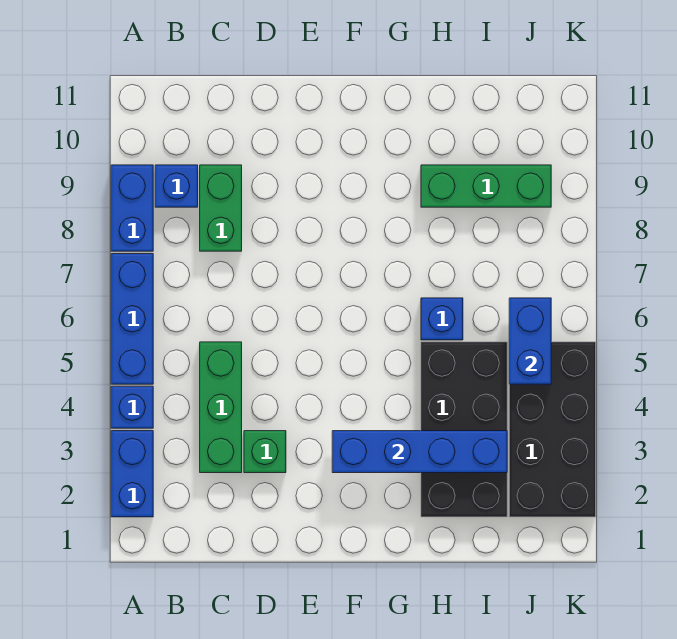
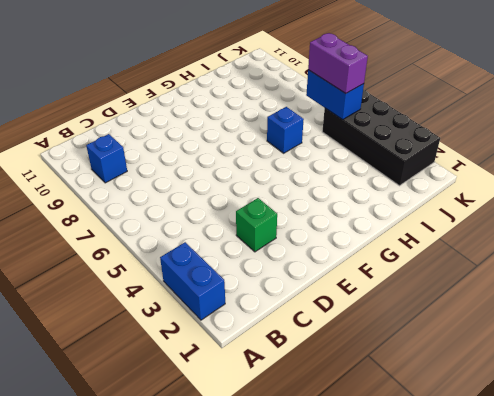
purple 1x2 brick [308,33,368,93] -> none
none -> blue 1x1 brick [111,386,153,428]
none -> blue 1x3 brick [111,254,153,384]
none -> blue 1x2 brick [111,165,153,251]

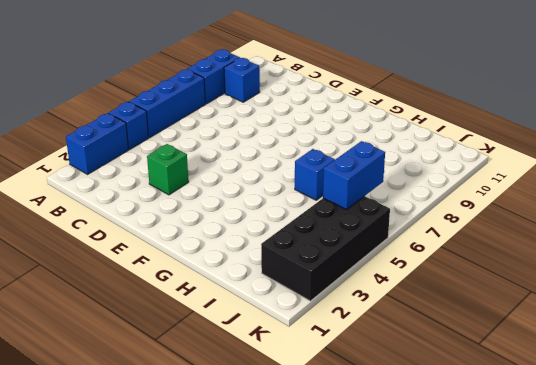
none -> green 1x3 brick [200,342,242,473]
none -> green 1x2 brick [200,165,242,251]
none -> black 2x4 brick [421,342,507,517]

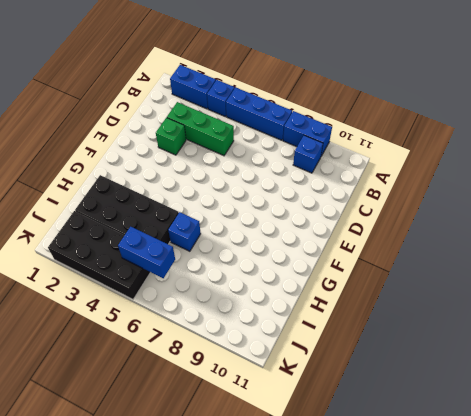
none -> green 1x2 brick [200,165,242,251]
none -> green 1x3 brick [421,165,551,207]
none -> blue 1x4 brick [332,431,507,473]

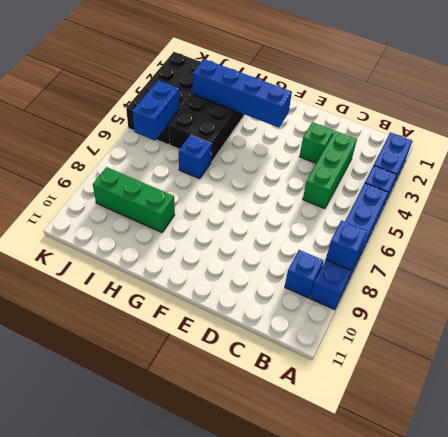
blue 1x1 brick [326,220,367,270] -> none
none -> green 1x2 brick [200,165,242,251]

